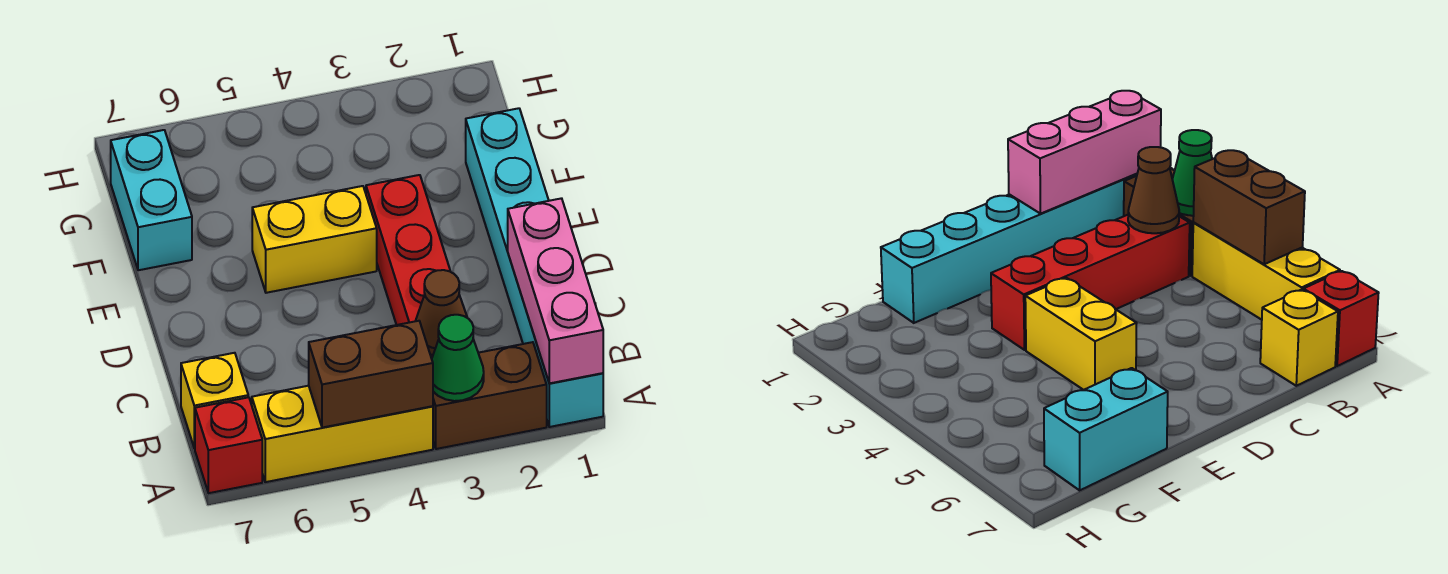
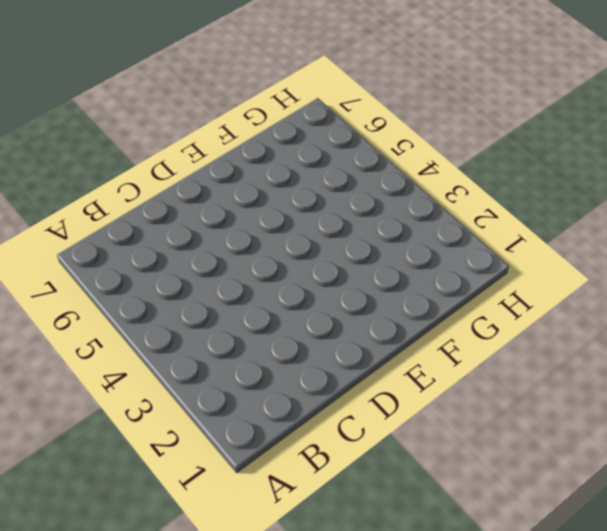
none -> cyan 1x6 brick [466,108,603,427]
none -> brown 1x2 brick [433,342,547,449]
none -> yellow 1x3 brick [252,386,433,482]

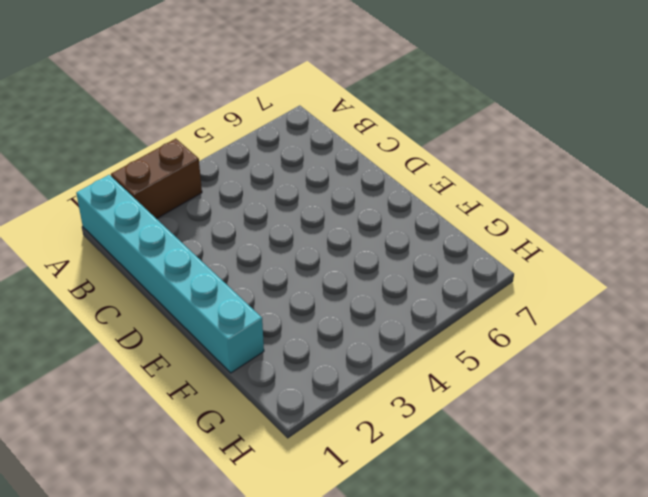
none -> yellow 1x3 brick [252,386,433,482]
none -> red 1x1 brick [195,397,262,493]
none -> red 1x4 brick [366,175,451,359]

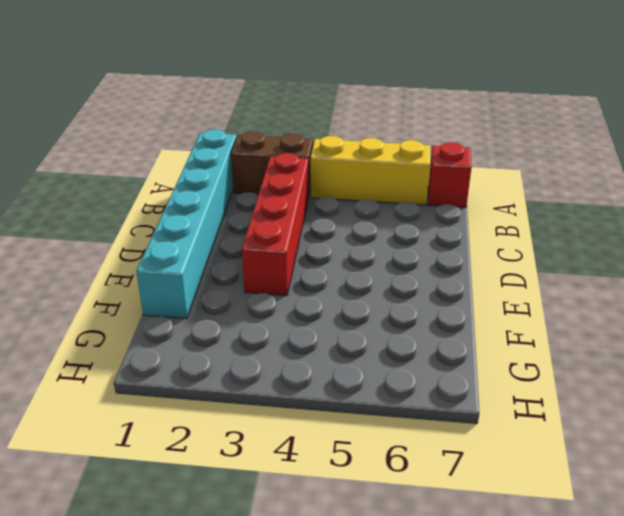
none -> yellow 1x1 brick [181,353,248,449]
none -> yellow 1x2 brick [252,186,377,293]
none -> cyan 1x2 brick [111,130,192,270]

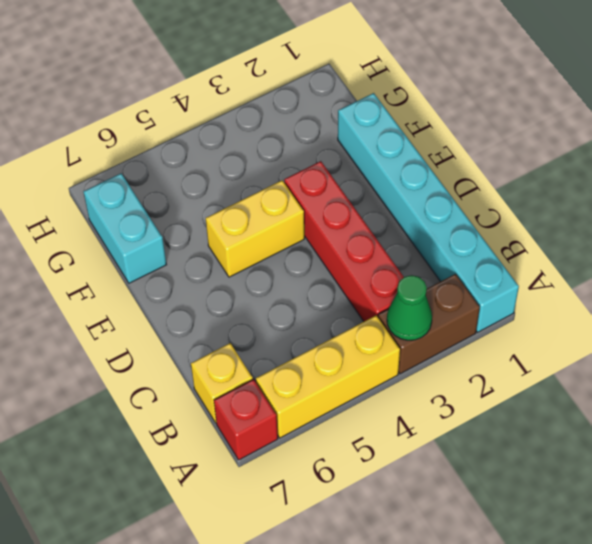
none -> pink 1x3 brick [508,198,603,383]
none -> brown 1x2 brick [309,321,433,428]
none -> brown 1x1 cone [416,270,467,355]

